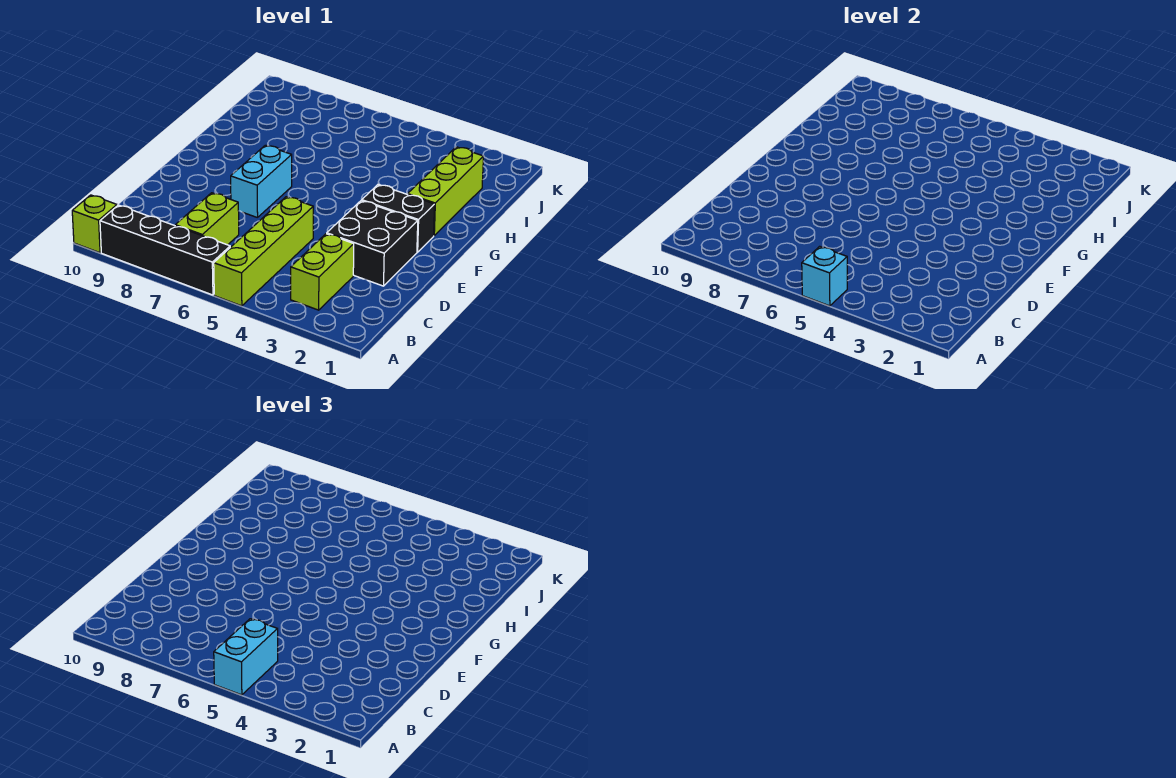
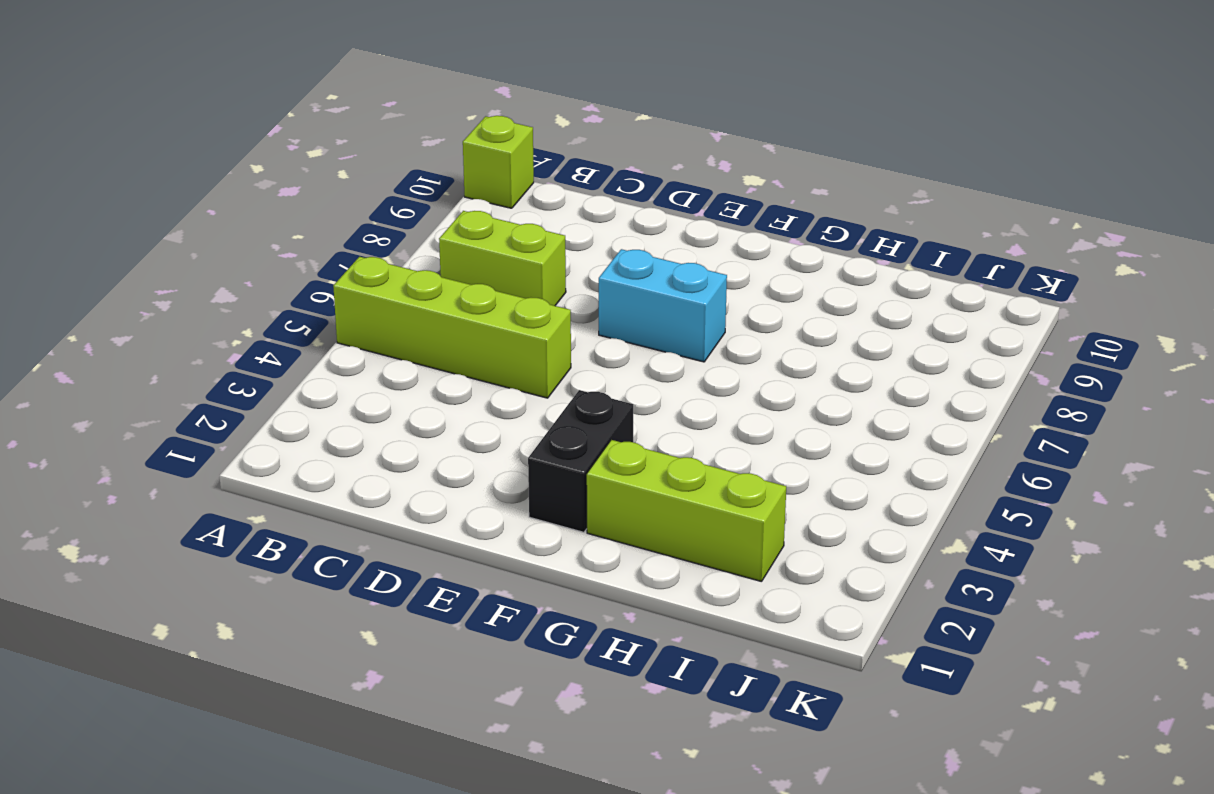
none -> black 1x4 brick [100,205,230,295]
none -> lime 1x2 brick [291,234,354,310]

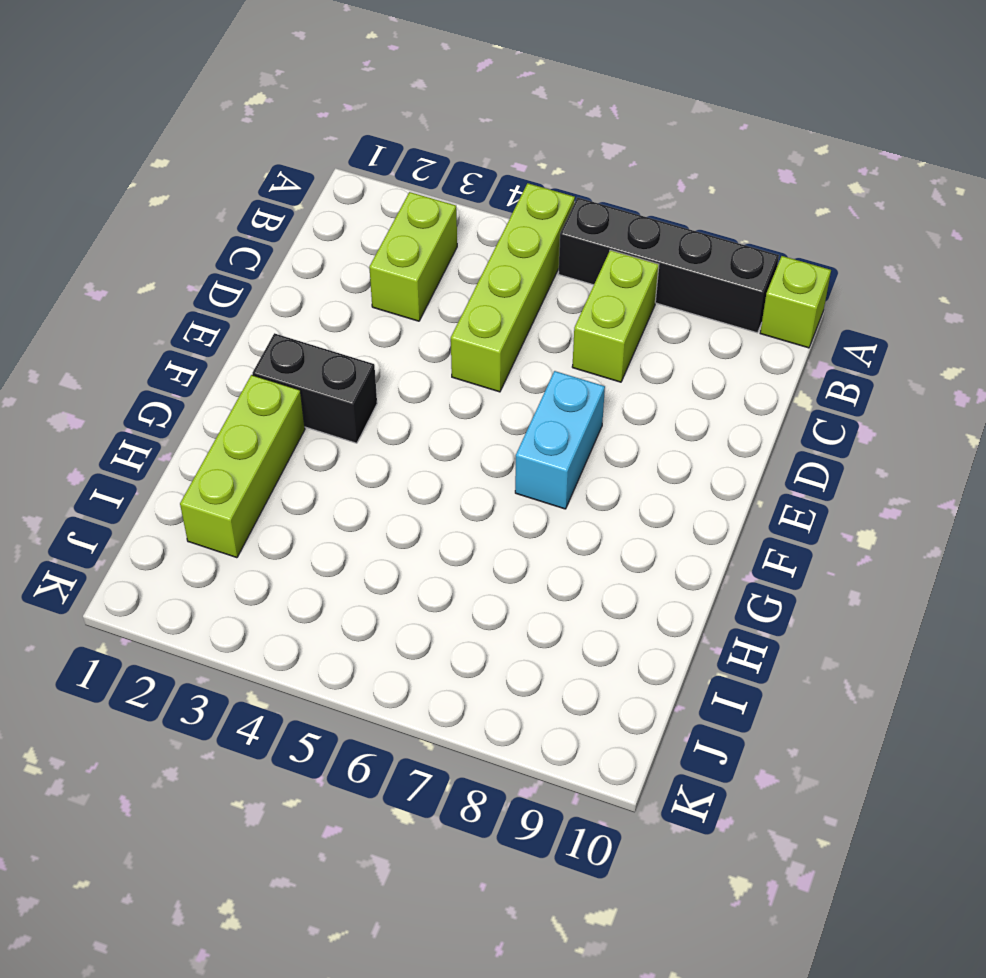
none -> black 2x2 brick [327,200,418,286]
none -> cyan 1x1 brick [802,246,847,306]

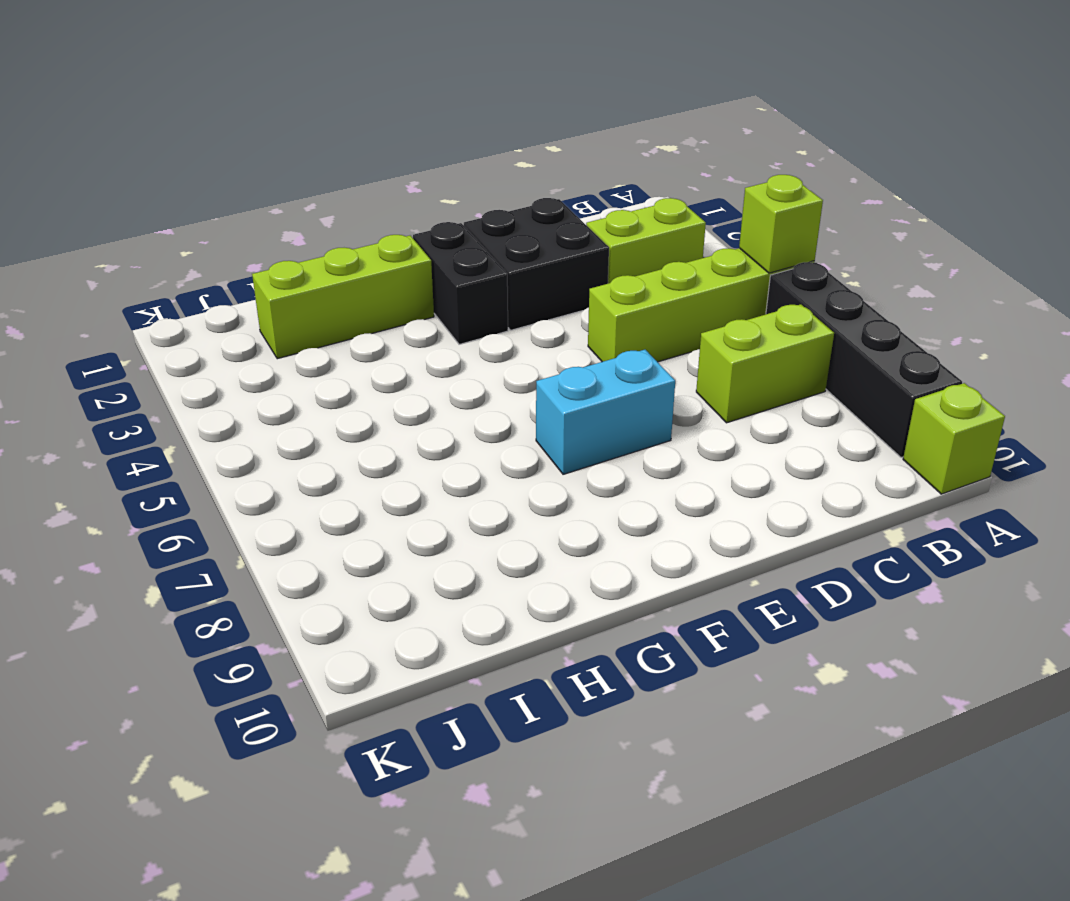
lime 1x1 brick [739,175,823,273] -> cyan 1x1 brick [802,246,847,306]
none -> cyan 1x2 brick [214,619,278,695]

